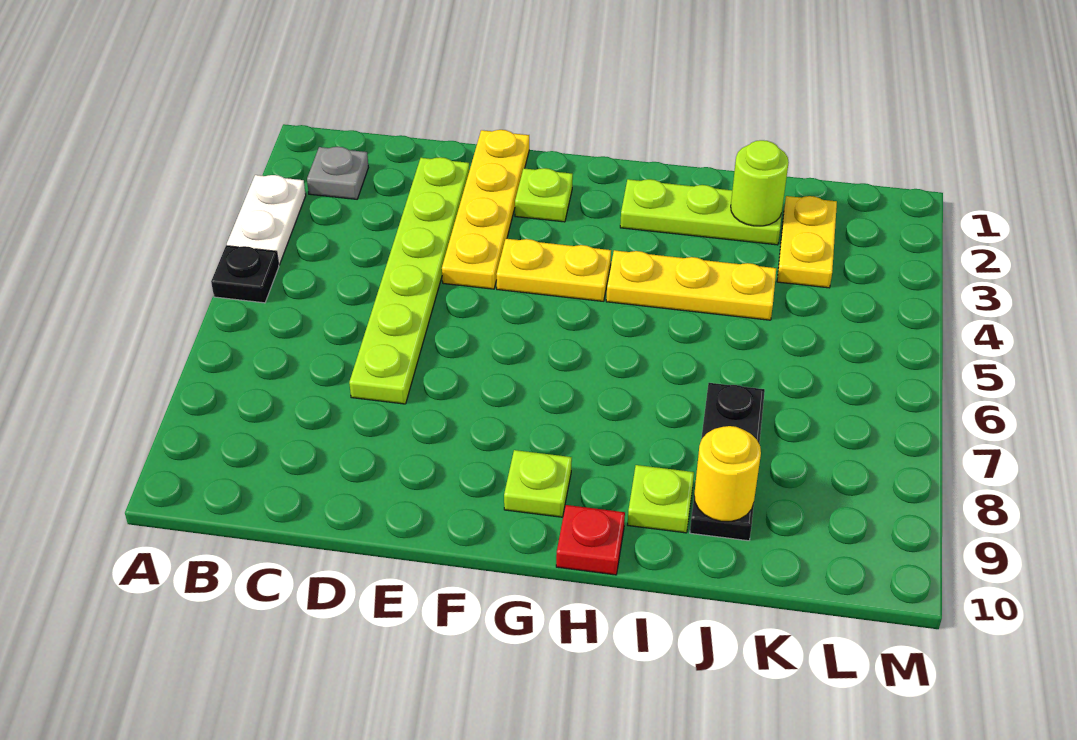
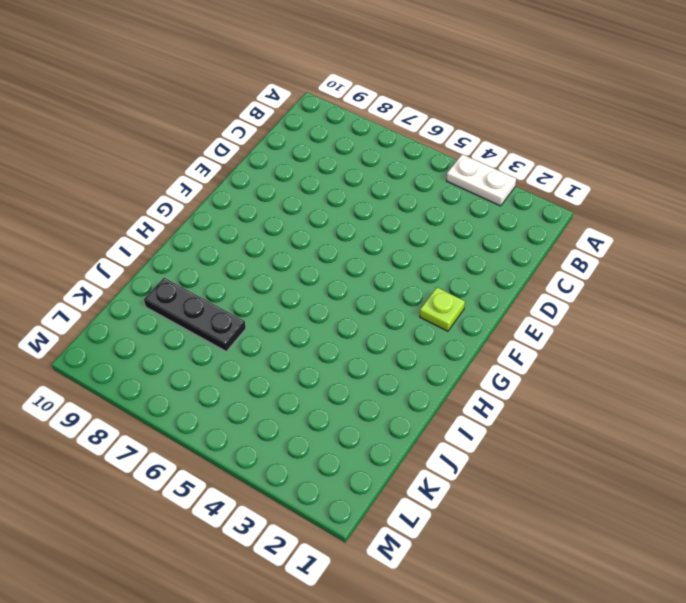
none -> black 1x1 plate [211,246,279,303]
none -> grey 1x1 plate [307,147,368,199]
none -> lime 1x6 plate [349,157,470,404]

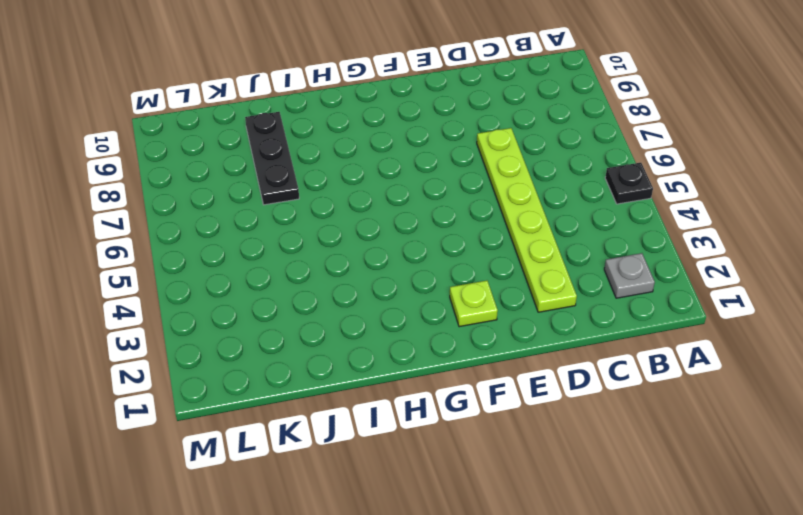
none -> white 1x2 plate [227,175,306,265]
none -> yellow 1x4 plate [442,130,529,289]
none -> yellow 1x2 plate [496,239,611,301]

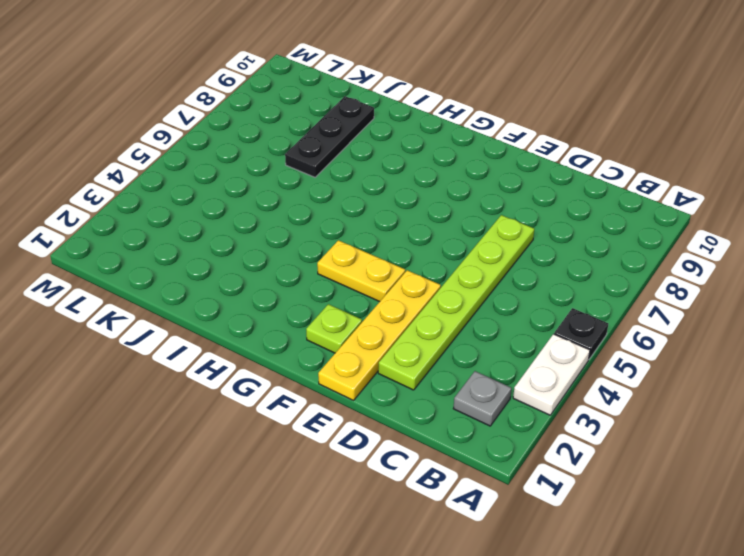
none -> lime 1x1 plate [504,450,572,517]
none -> lime 1x3 plate [620,179,782,245]
none -> yellow 1x3 plate [606,250,776,320]

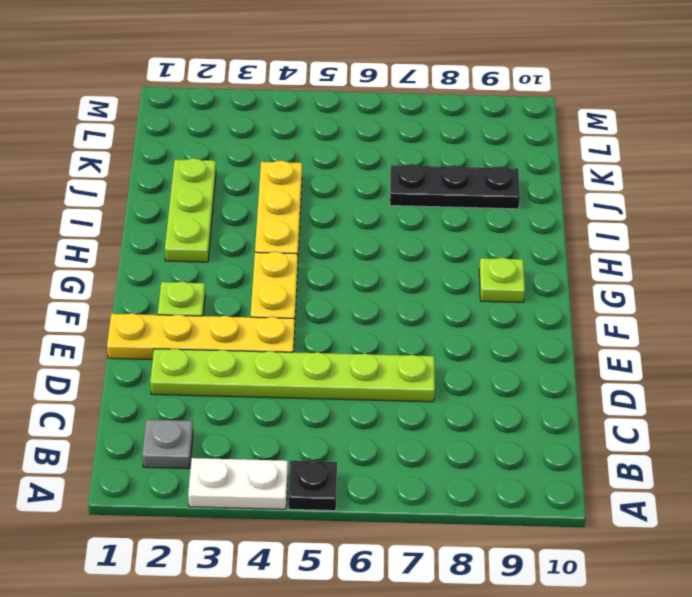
none -> red 1x1 plate [556,505,625,575]
none -> lime 1x1 plate [628,465,694,533]
none -> yellow 1x2 plate [777,196,837,288]

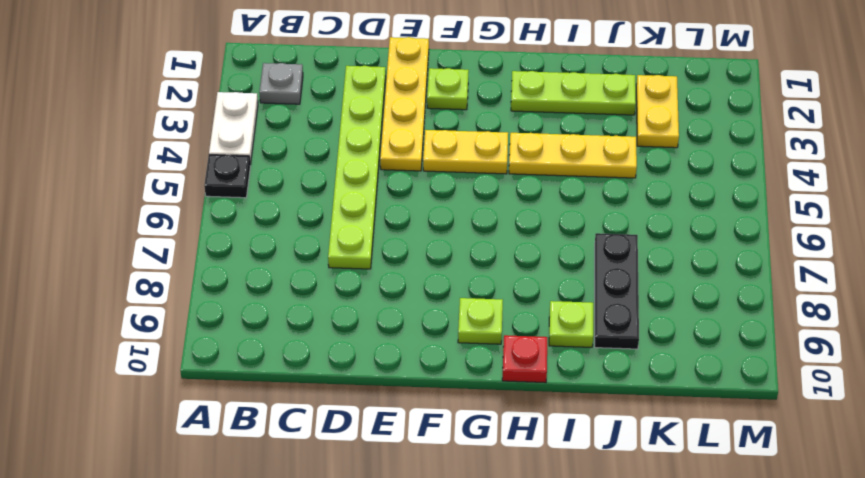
none -> lime 1x1 round brick [731,140,789,226]
none -> yellow 1x1 round brick [694,426,761,521]

